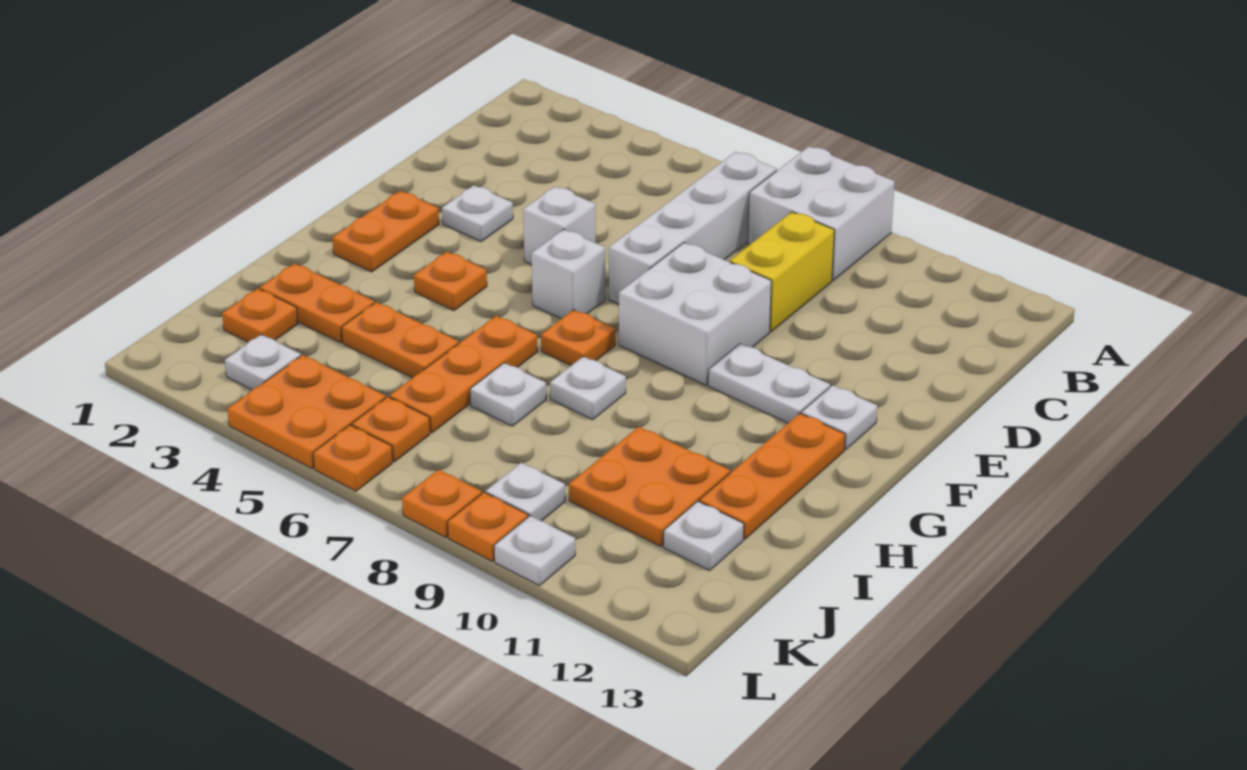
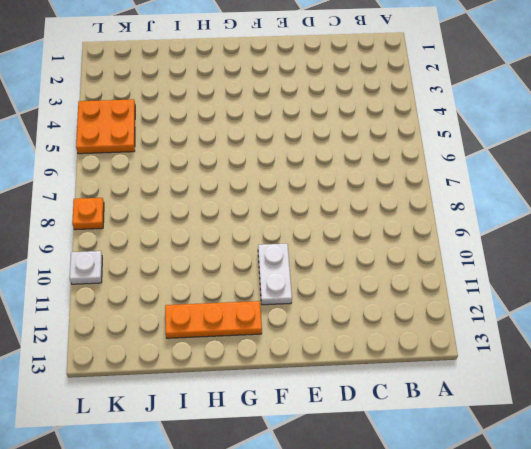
none -> white 2x2 brick [748,146,895,281]
none -> white 1x4 brick [609,152,777,304]
none -> yellow 1x2 brick [730,212,834,332]

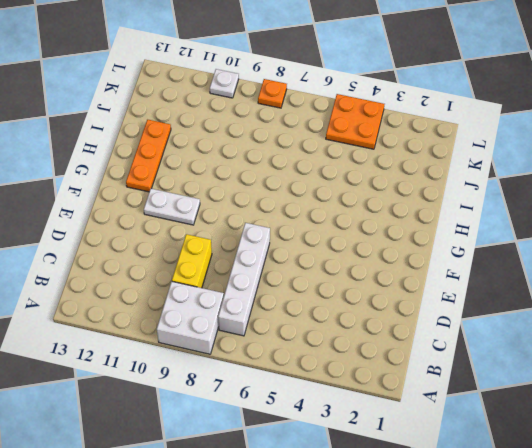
none -> white 1x1 plate [442,185,513,242]
none -> white 1x1 brick [523,186,596,265]
none -> white 2x2 brick [619,243,771,385]

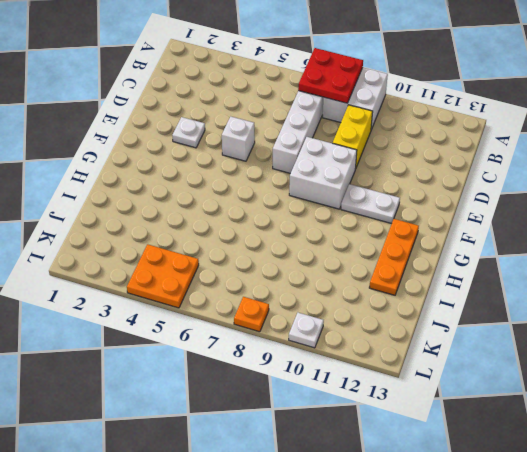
red 2x2 plate [298,48,363,103] -> none
none -> orange 1x2 plate [332,191,439,272]
none -> white 1x1 brick [532,229,605,319]
none -> white 1x1 plate [801,385,877,450]

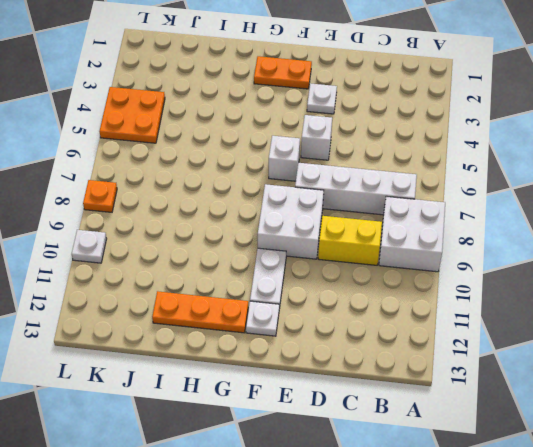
none -> orange 1x1 plate [414,252,487,311]
none -> orange 1x1 plate [541,310,615,365]
none -> orange 1x3 plate [390,316,538,433]

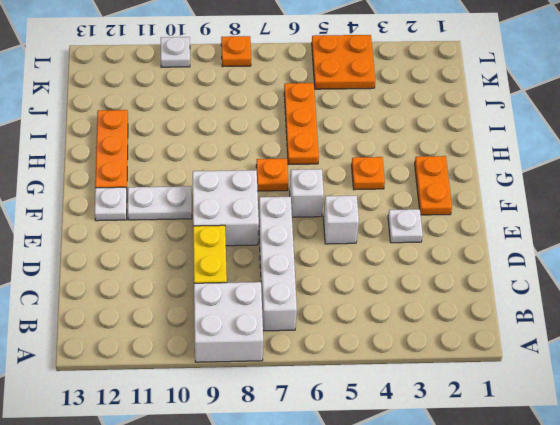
none -> white 1x1 plate [550,356,626,420]
none -> orange 1x2 plate [260,263,374,343]
none -> orange 1x2 plate [342,302,459,378]

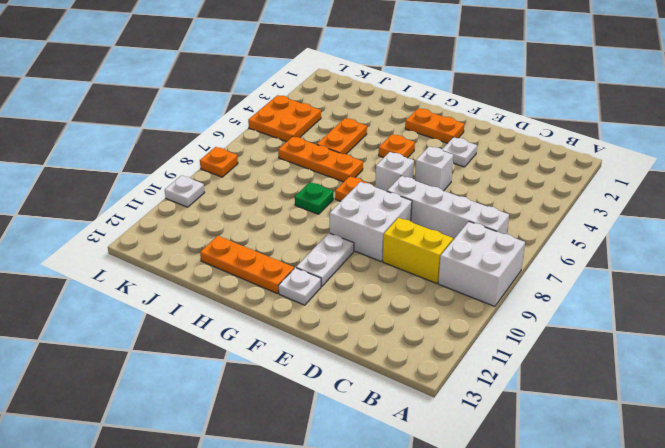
green 1x1 plate [295,182,333,214] -> white 1x1 plate [550,356,626,420]
none -> orange 1x2 plate [260,263,374,343]
none -> white 1x1 plate [470,363,546,426]
none -> orange 2x2 plate [569,427,730,546]

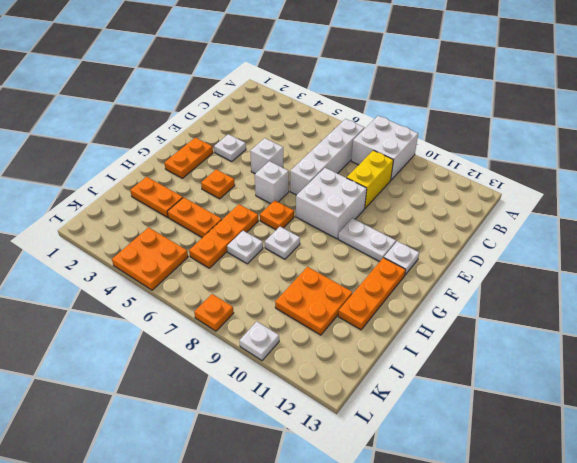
none -> orange 1x1 plate [222,289,298,342]
none -> white 1x1 plate [664,501,744,571]
none -> white 1x1 plate [225,334,301,390]

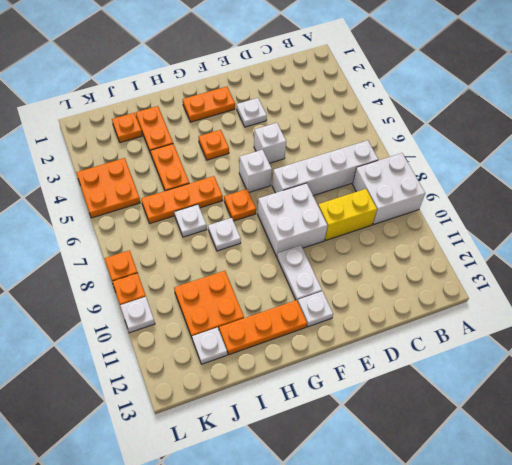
none -> white 1x1 plate [225,334,301,390]
none -> orange 1x1 plate [352,397,430,462]
none -> white 1x1 plate [486,463,565,521]

